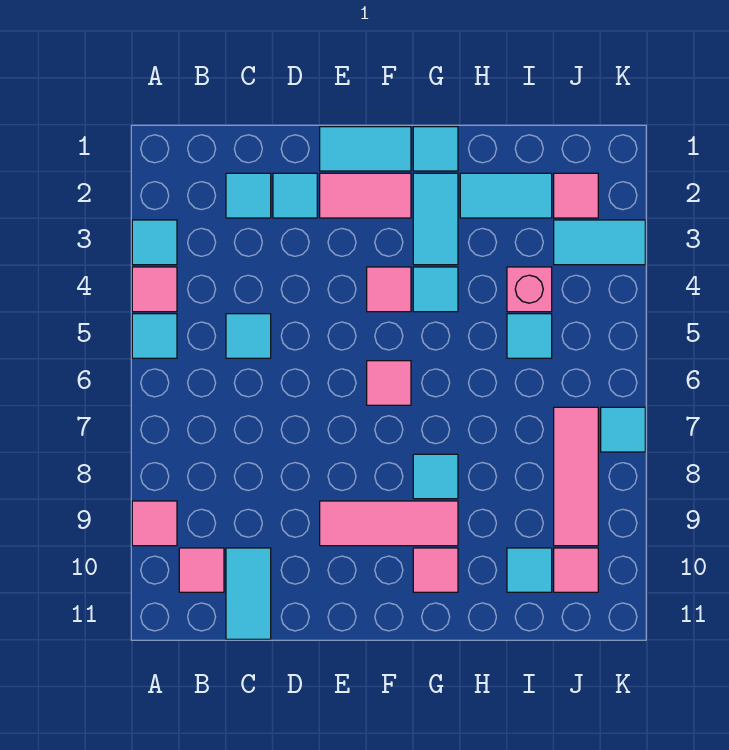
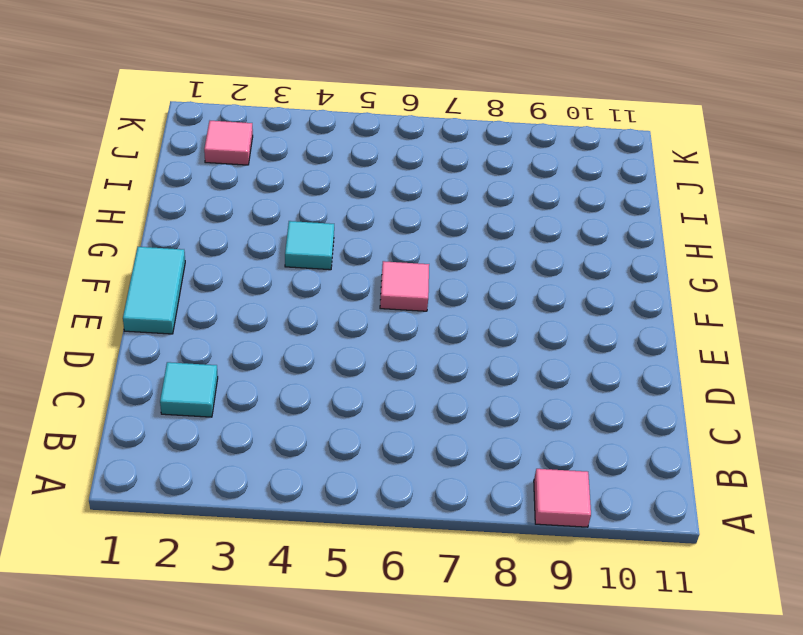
none -> cyan 1x1 tile [132,220,177,265]
none -> pink 1x1 tile [132,267,177,312]
none -> cyan 1x1 tile [132,314,177,358]

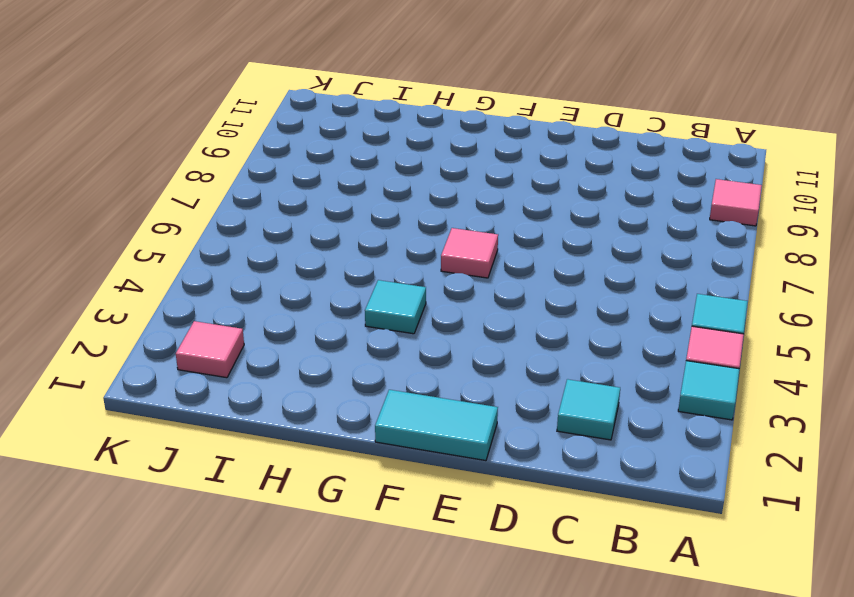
none -> pink 1x1 tile [179,548,224,592]
none -> cyan 1x1 tile [226,314,271,358]
none -> cyan 1x2 tile [226,548,271,639]

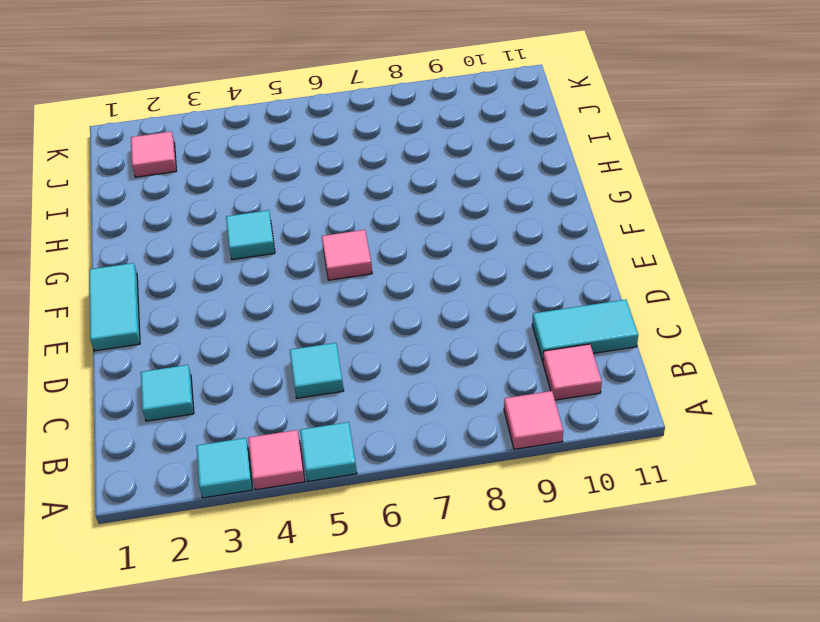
none -> cyan 1x1 tile [273,173,317,218]
none -> pink 1x2 tile [320,173,411,218]
none -> pink 1x3 tile [320,501,458,546]

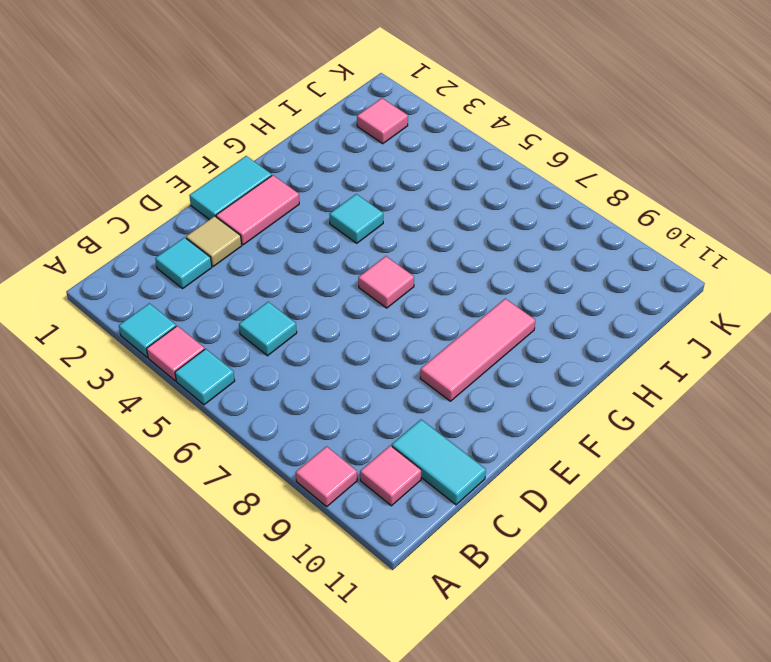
tan 1x1 tile [186,216,242,266] -> cyan 1x1 tile [273,173,317,218]
none -> pink 1x1 tile [367,267,411,312]
none -> cyan 1x1 tile [413,127,458,171]
none -> cyan 1x2 tile [413,173,458,265]

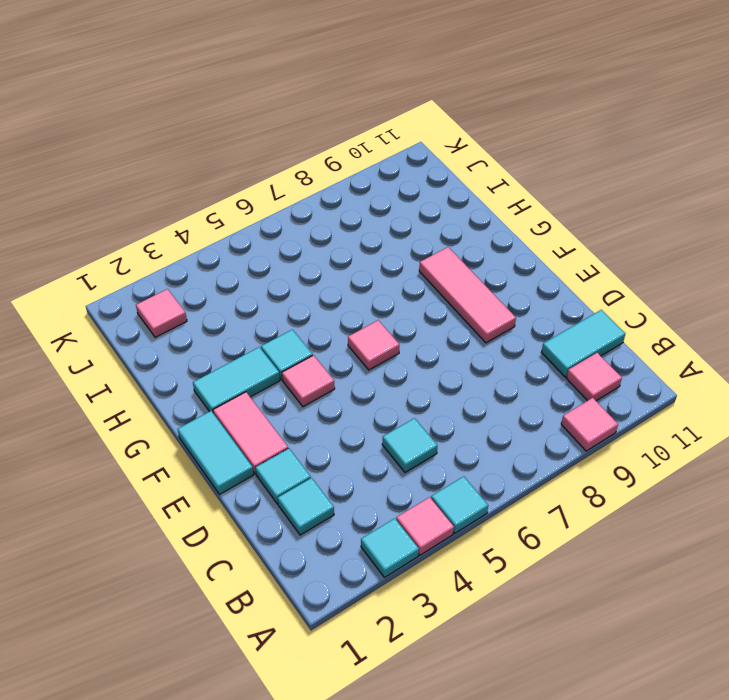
none -> cyan 1x1 tile [413,127,458,171]
none -> cyan 1x1 tile [413,454,458,499]
none -> pink 1x1 tile [413,548,458,592]

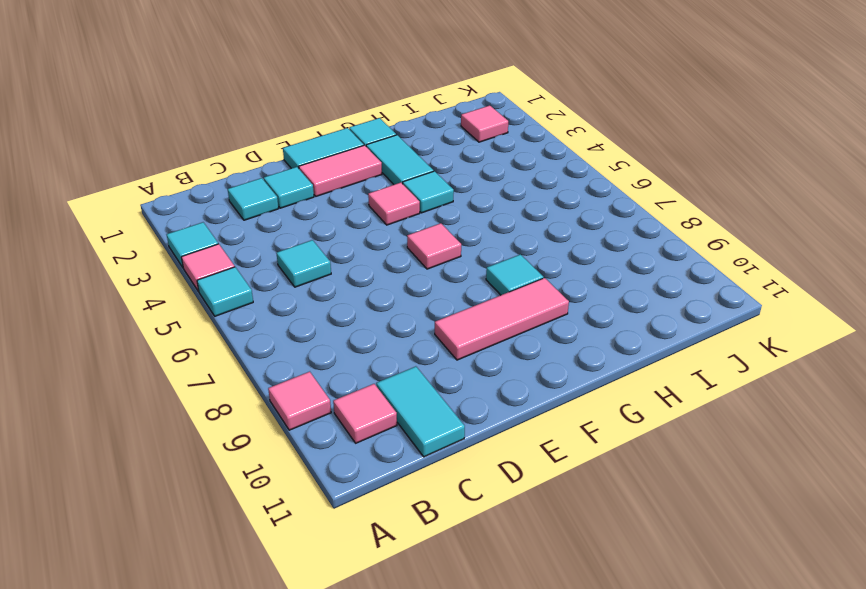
none -> pink 1x1 tile [413,548,458,592]
none -> cyan 1x2 tile [460,173,552,218]
none -> pink 1x1 brick [507,267,552,312]

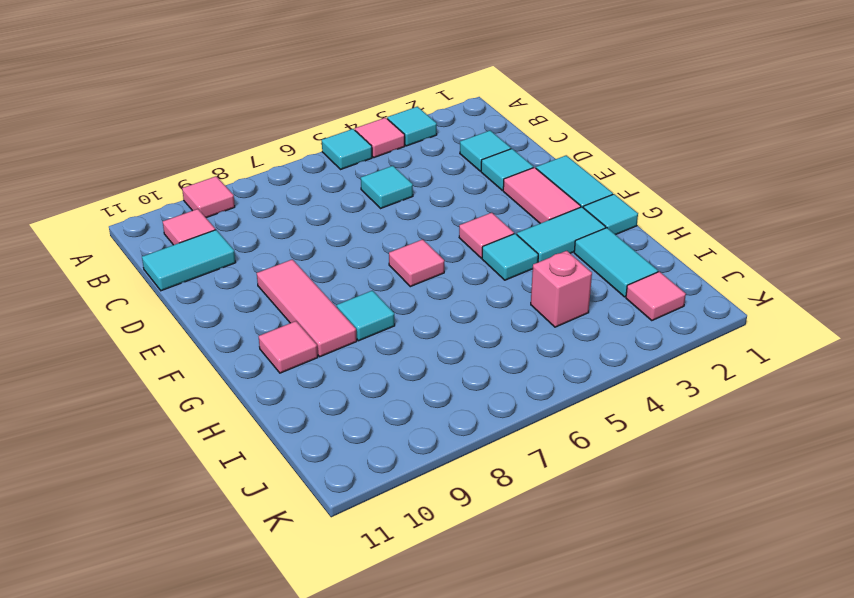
none -> cyan 1x1 tile [507,314,552,358]
none -> cyan 1x1 tile [507,548,552,592]
none -> cyan 1x2 tile [554,220,645,265]

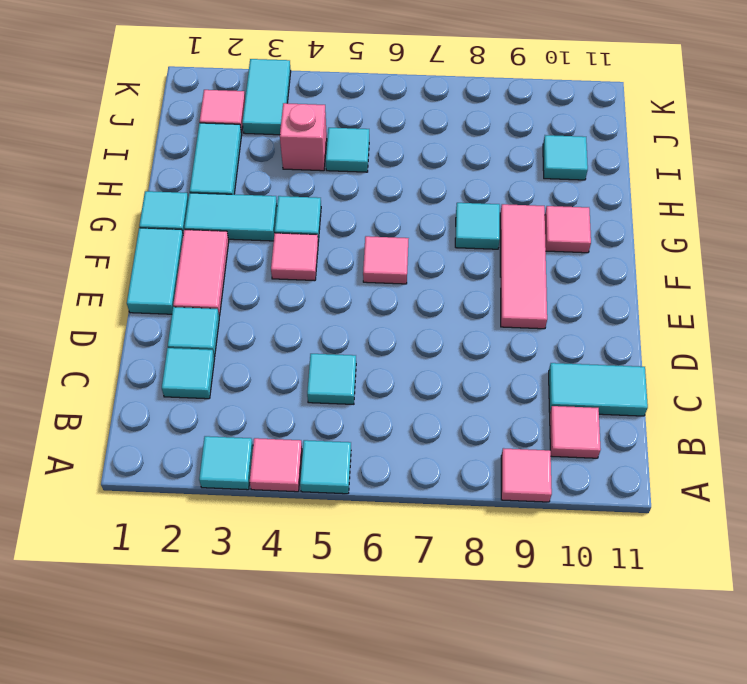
none -> pink 1x3 tile [554,407,598,546]
none -> pink 1x1 tile [554,548,598,592]
none -> cyan 1x1 tile [601,407,645,452]

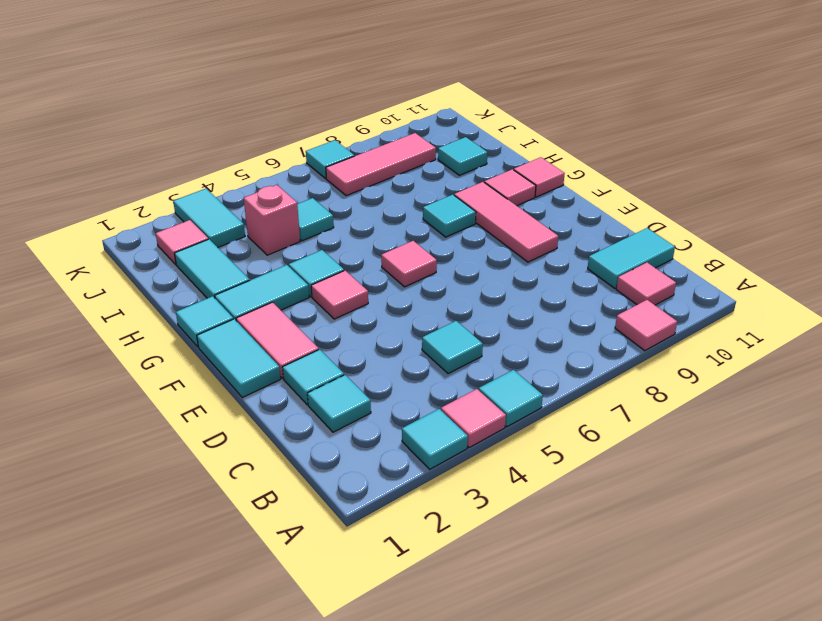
pink 1x1 tile [514,157,565,197] -> pink 1x1 tile moved to [554,548,598,592]

